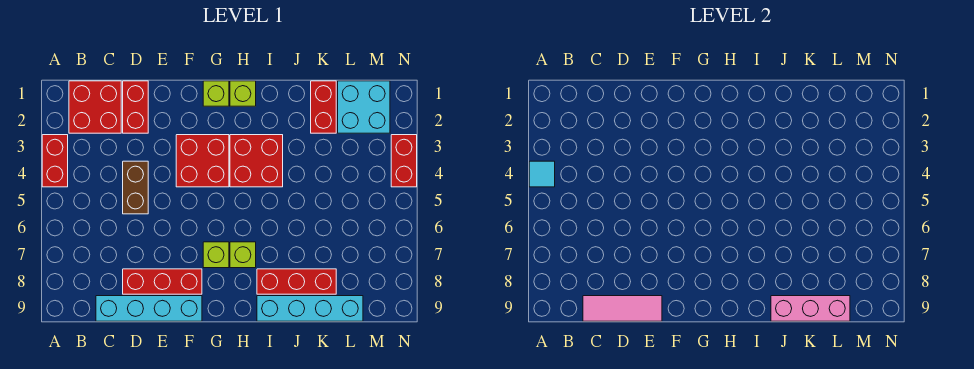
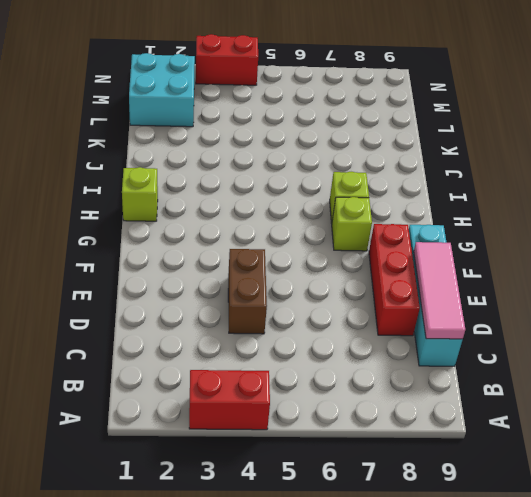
brown 1x2 brick [228,249,267,334] -> brown 1x2 brick turned to [123,161,148,214]
none -> red 2x2 brick [69,81,121,133]
none -> red 1x2 brick [123,81,148,133]
none -> red 2x2 brick [176,135,229,187]

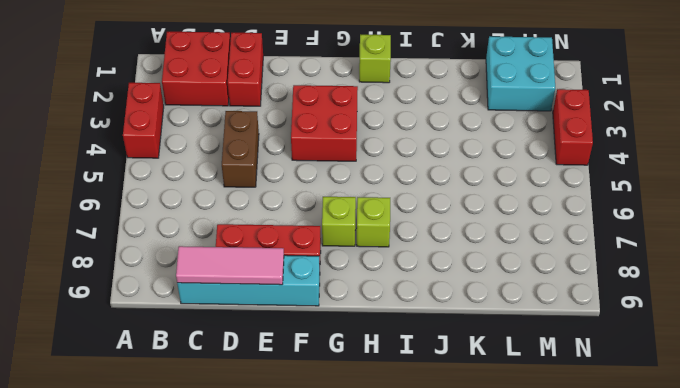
none -> lime 1x1 brick [203,81,229,106]
none -> red 2x2 brick [230,135,283,187]
none -> red 1x3 brick [257,269,336,294]

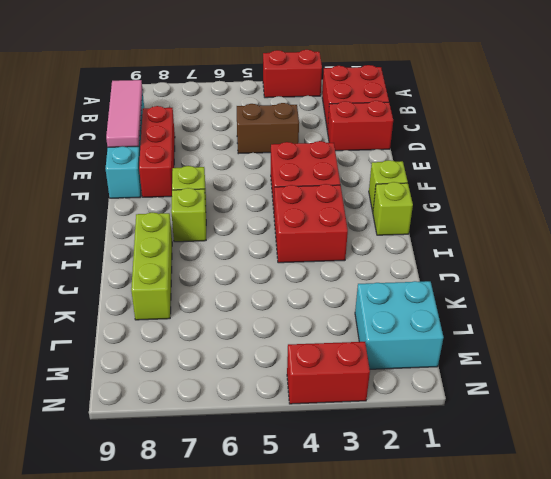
lime 1x3 brick [131,212,172,320] -> red 1x3 brick [257,269,336,294]
none -> cyan 1x4 brick [257,296,363,321]
none -> red 1x2 brick [311,81,336,133]
none -> cyan 1x1 tile [529,161,555,187]

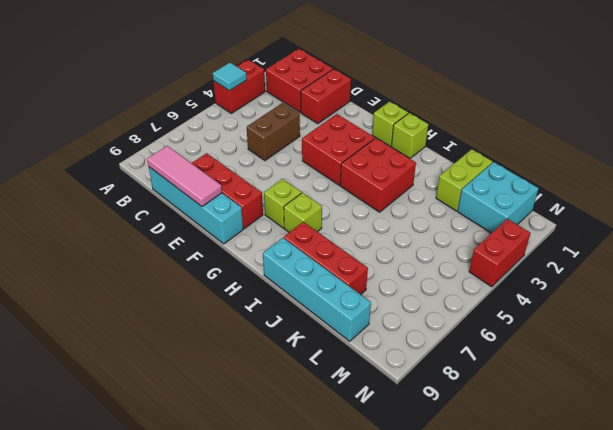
lime 1x2 brick [436,149,492,211] -> red 1x2 brick [311,81,336,133]
none -> pink 1x3 brick [771,296,850,321]

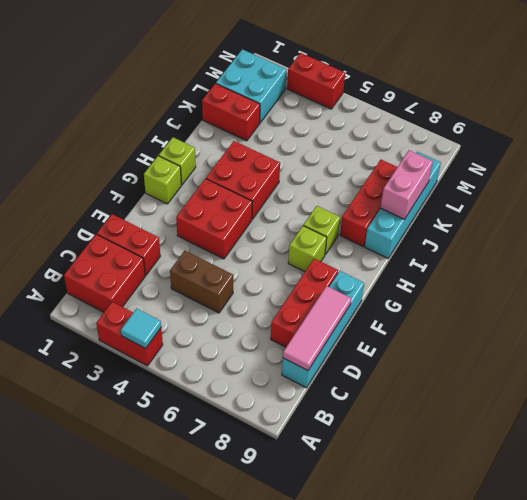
pink 1x2 brick [381,150,433,219] -> pink 1x3 brick [771,296,850,321]

